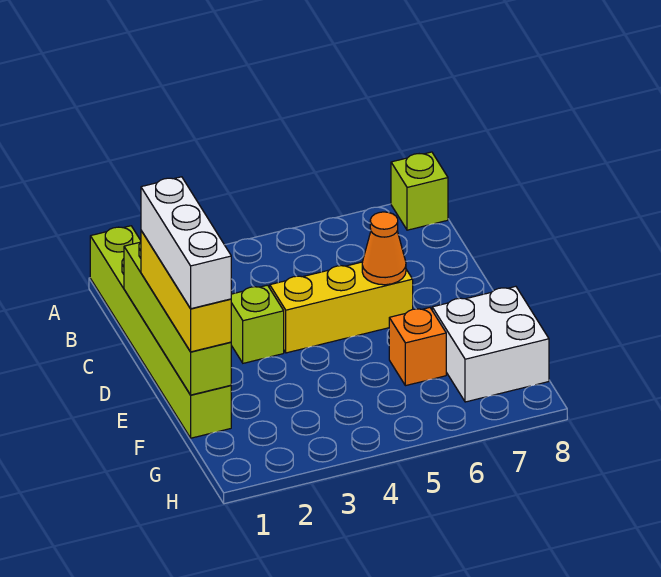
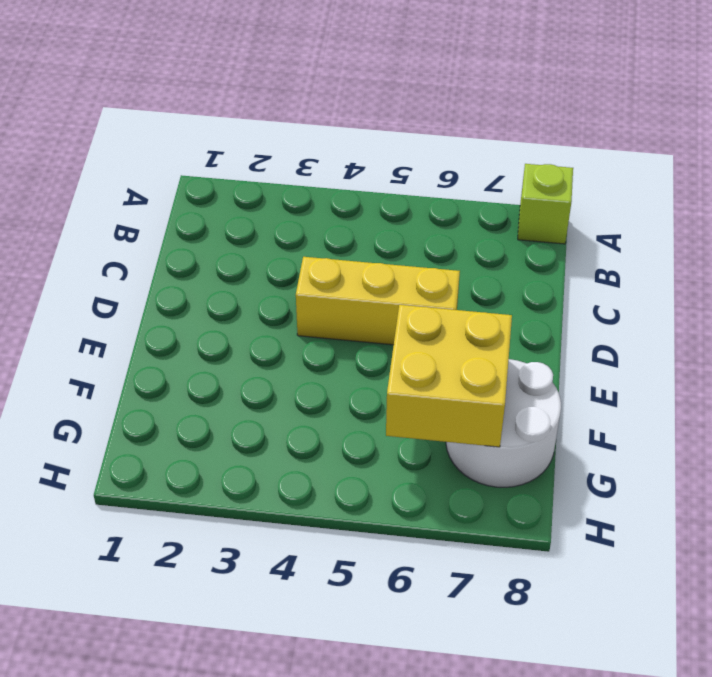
yellow 2x2 brick [386,305,512,447] -> none
white 2x2 round brick [446,359,561,487] -> white 2x2 brick [432,286,549,402]
none -> lime 1x6 brick [90,226,231,438]
none -> lime 1x1 brick [231,285,284,363]

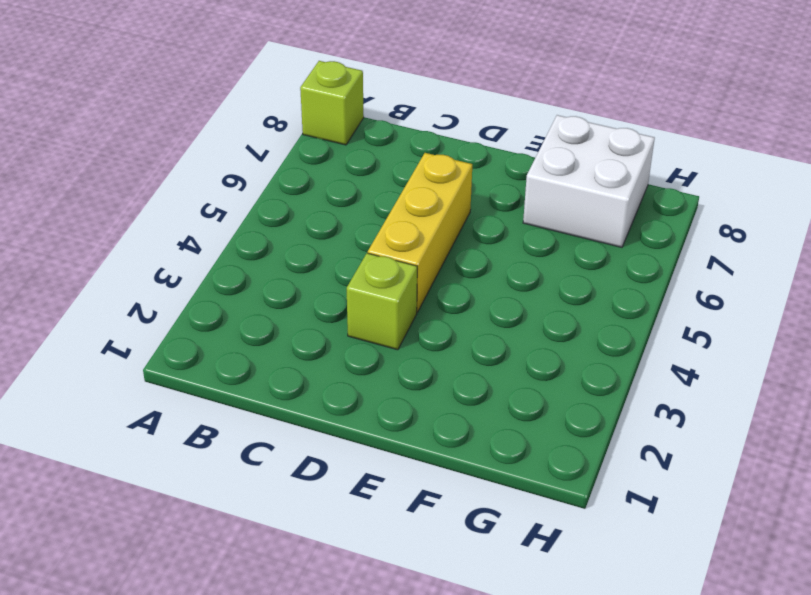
none -> lime 1x6 brick [90,226,231,438]
none -> orange 1x1 brick [389,308,446,386]

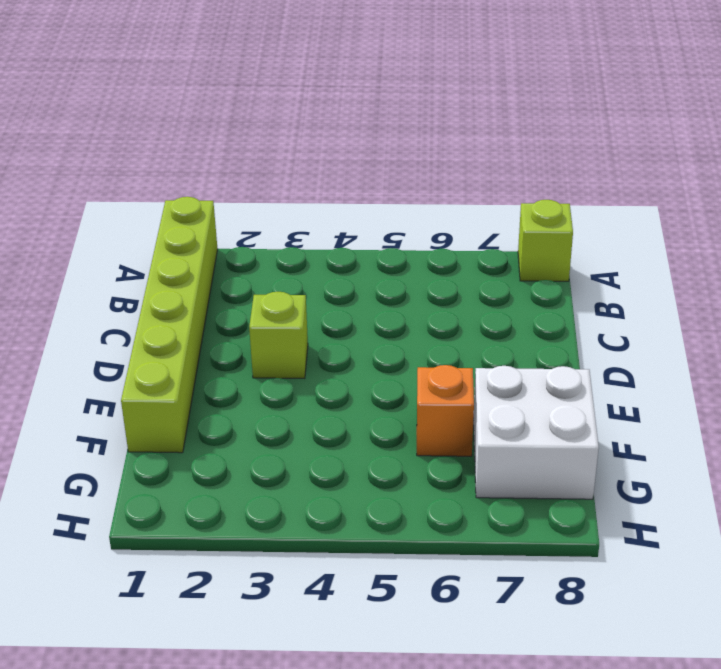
none -> yellow 1x3 brick [270,262,413,353]
none -> lime 1x4 brick [124,242,231,395]

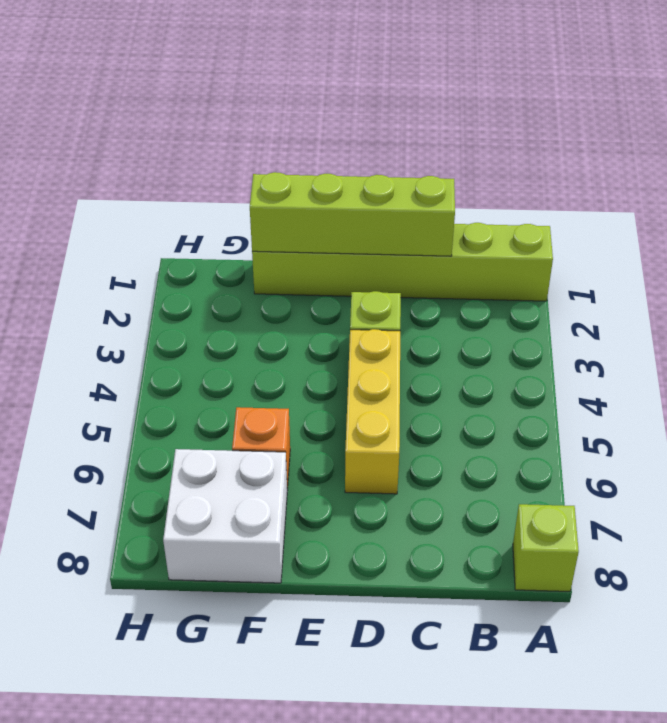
none -> orange 1x1 cone [362,212,406,285]
none -> yellow 1x3 brick [141,231,231,352]

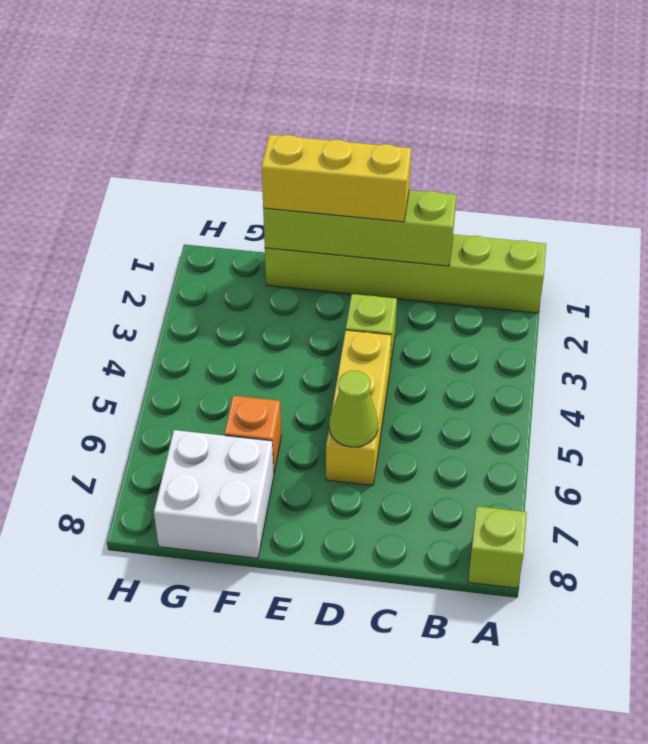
lime 1x1 cone [329,371,378,447] -> orange 1x1 cone [362,212,406,285]
none -> white 1x3 brick [141,177,231,309]

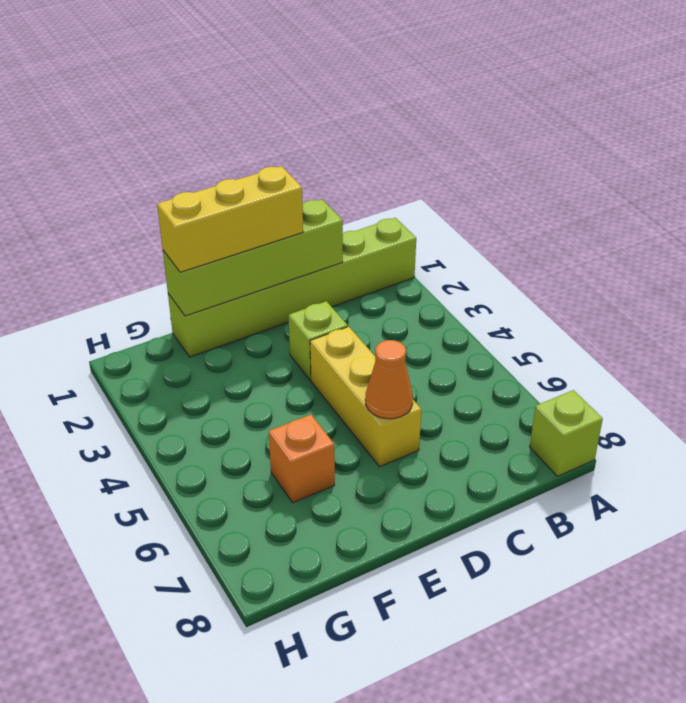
none -> white 2x2 brick [432,286,549,402]
none -> white 1x3 brick [141,177,231,309]

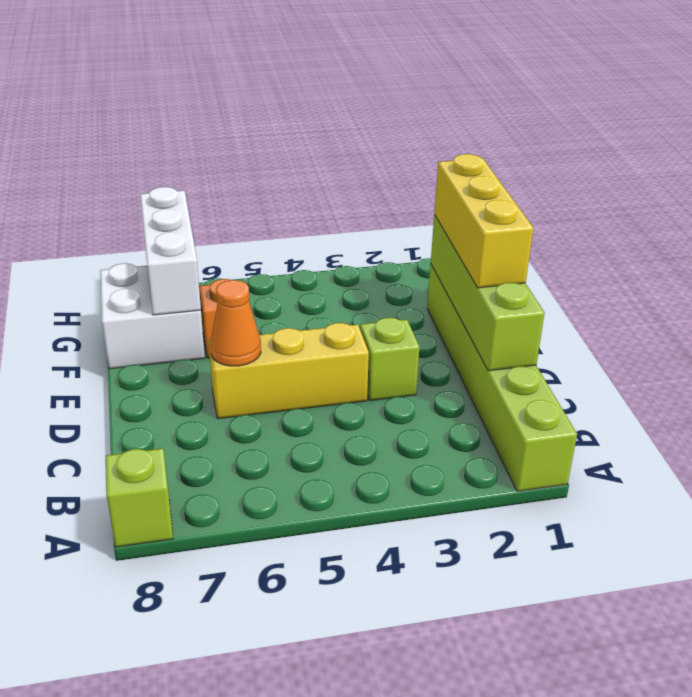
white 1x3 brick [140,187,201,315] -> white 1x3 brick moved to [141,177,231,309]

